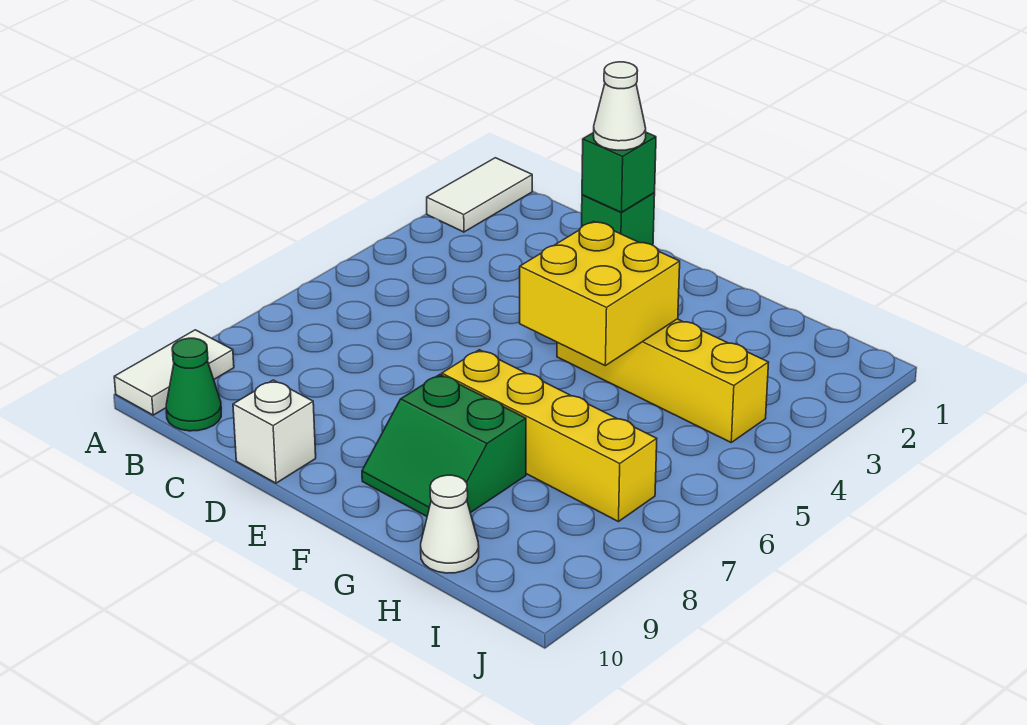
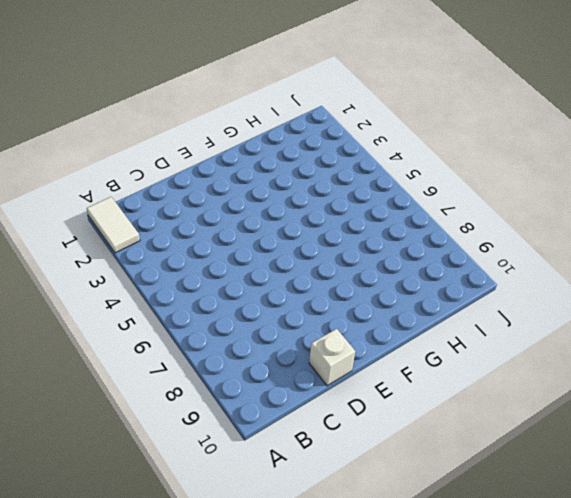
none -> white 1x2 tile [114,330,234,415]
none -> green 1x1 cone [166,338,221,431]
none -> green 1x1 brick [582,193,655,245]

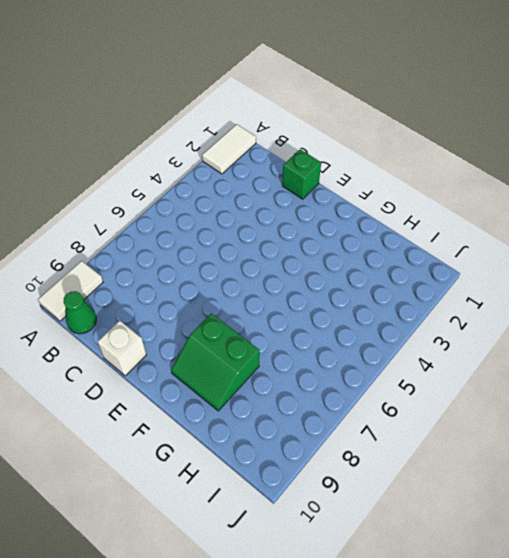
none -> yellow 1x4 brick [557,319,769,442]
none -> yellow 1x4 brick [442,350,657,522]
none -> white 1x1 cone [421,475,479,573]

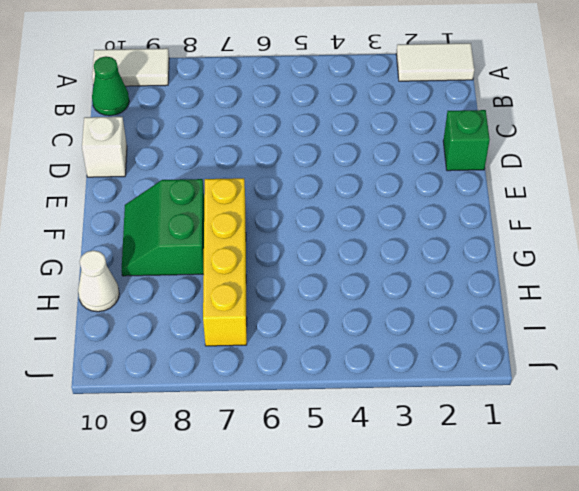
none -> yellow 1x4 brick [557,319,769,442]
none -> green 1x1 brick [582,132,656,212]
none -> yellow 2x2 brick [520,222,680,366]

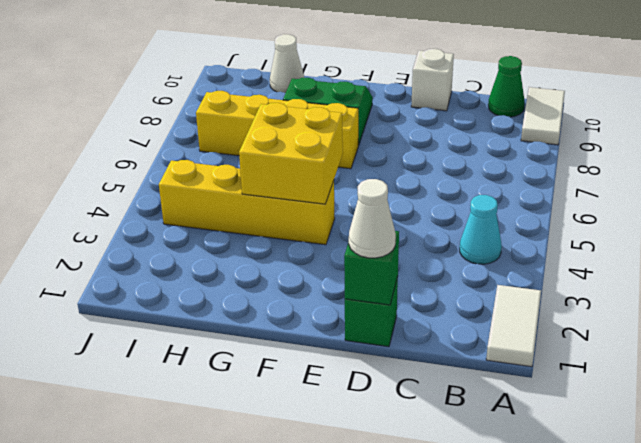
cyan 1x1 cone [460,195,502,264] -> none

